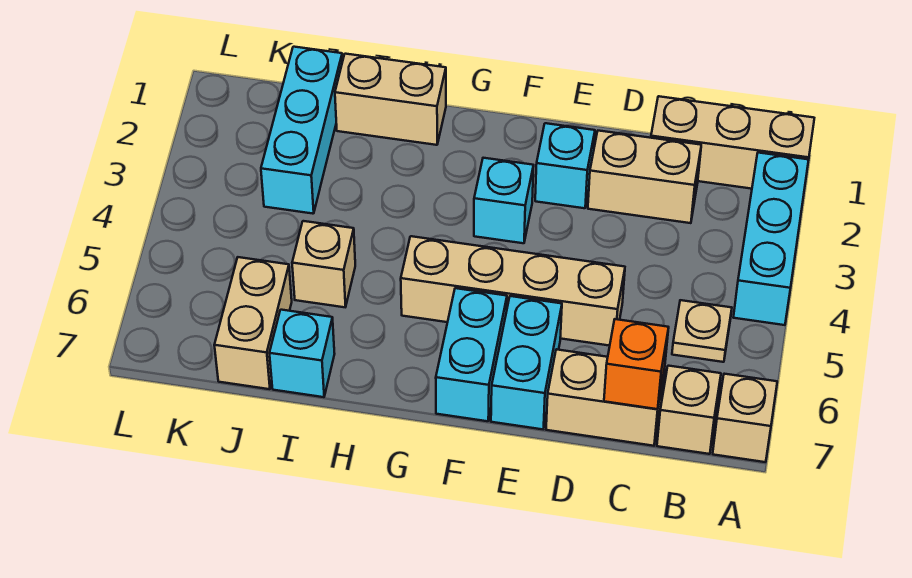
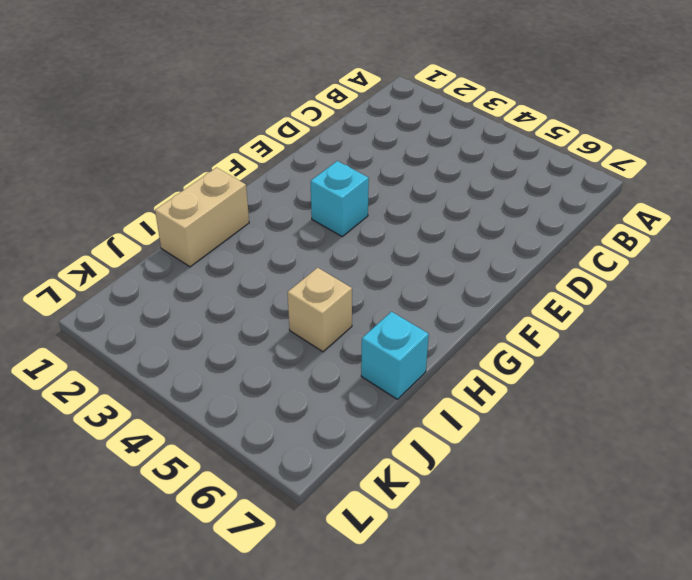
none -> tan 1x3 brick [651,96,814,189]
none -> cyan 1x3 brick [733,153,809,325]
none -> tan 1x1 brick [713,374,777,462]

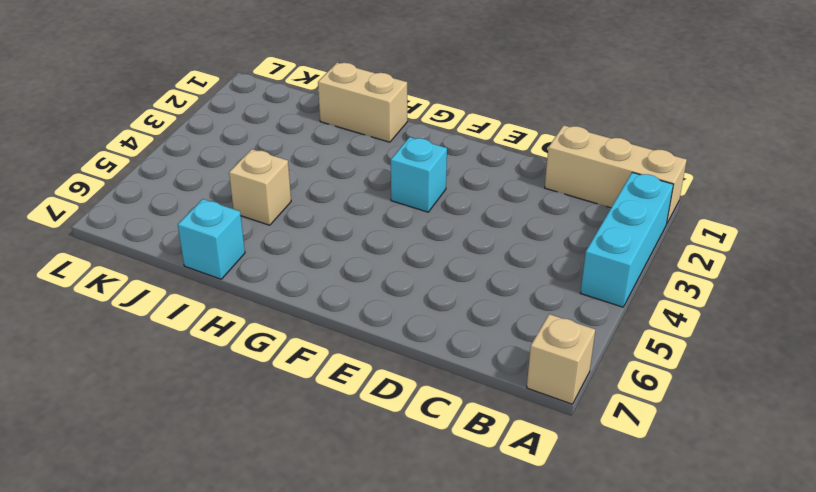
none -> tan 1x1 plate [672,300,732,362]
none -> tan 1x1 brick [657,366,721,454]
none -> tan 1x2 brick [588,131,701,223]

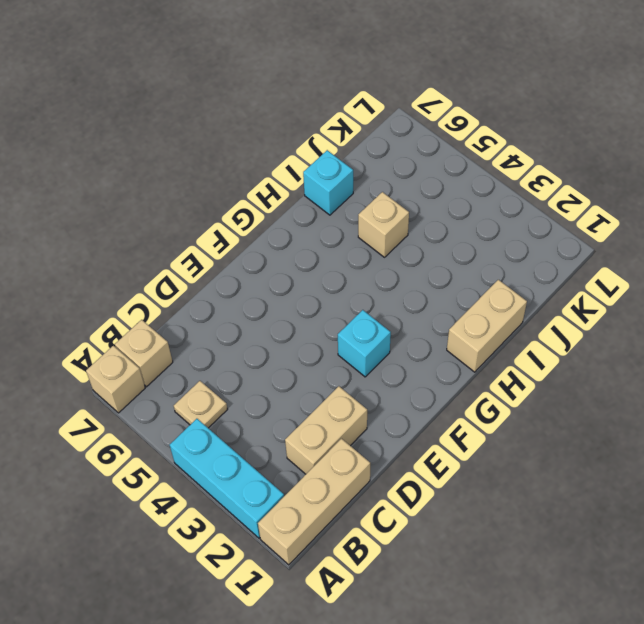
none -> tan 1x2 brick [546,349,665,446]
none -> tan 1x4 brick [401,236,625,346]
none -> cyan 1x1 brick [535,123,595,208]

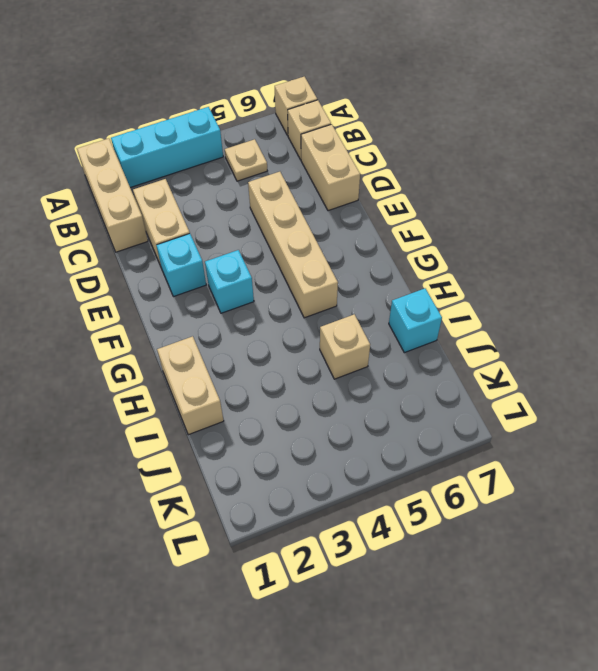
none -> cyan 1x2 brick [491,296,562,429]
none -> cyan 1x2 brick [436,288,507,421]
none -> cyan 1x3 brick [261,47,343,214]

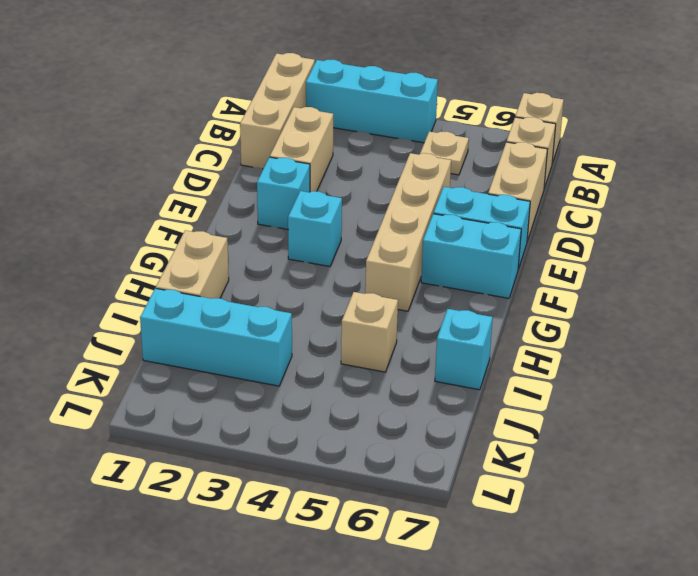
none -> tan 1x2 brick [214,257,292,389]
none -> orange 1x1 brick [604,319,669,409]

